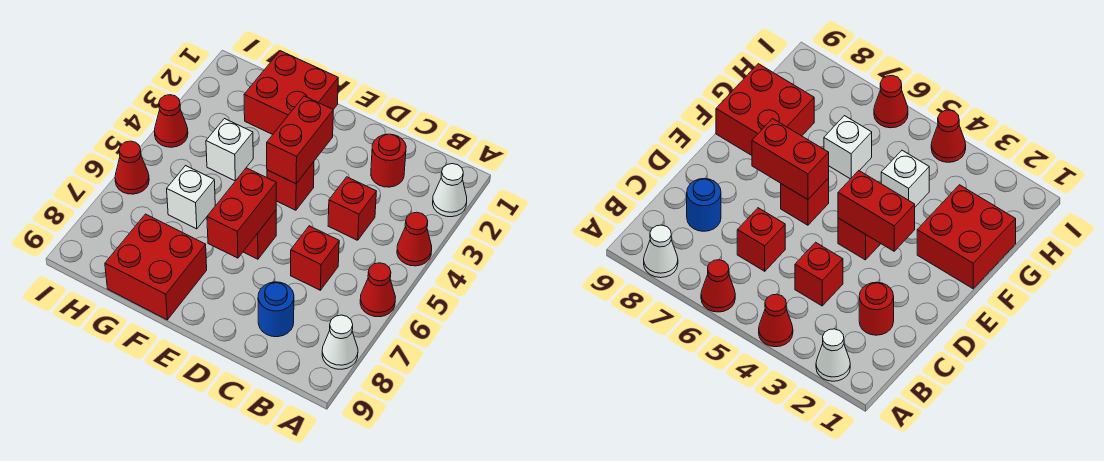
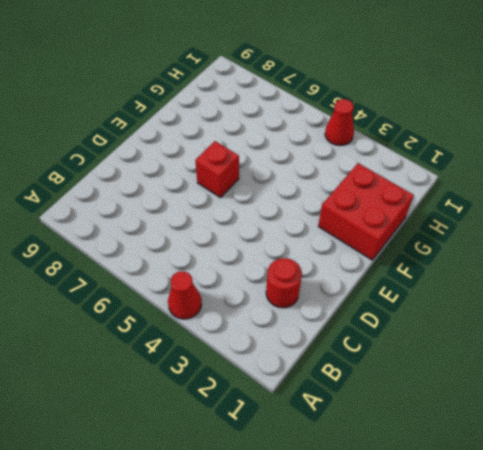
none -> white 1x1 cone [433,164,467,217]
none -> red 1x1 cone [360,263,396,317]
none -> white 1x1 cone [322,315,358,369]

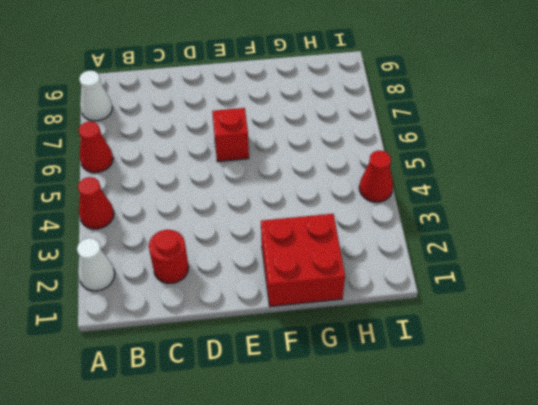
none -> red 1x1 brick [328,177,377,240]
none -> red 1x1 brick [291,226,339,290]
none -> blue 1x1 round brick [258,282,294,337]

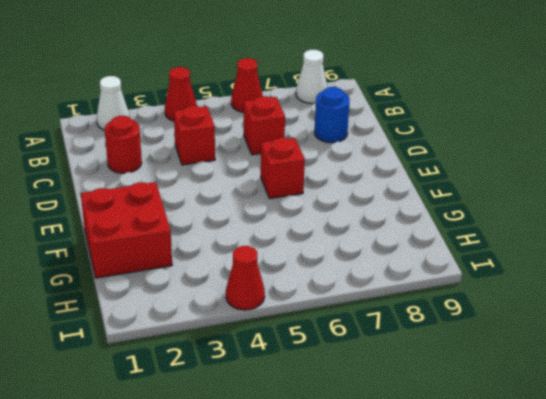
none -> red 1x1 brick [267,162,314,210]
none -> red 2x2 brick [105,214,207,320]
none -> white 1x1 brick [206,119,253,181]

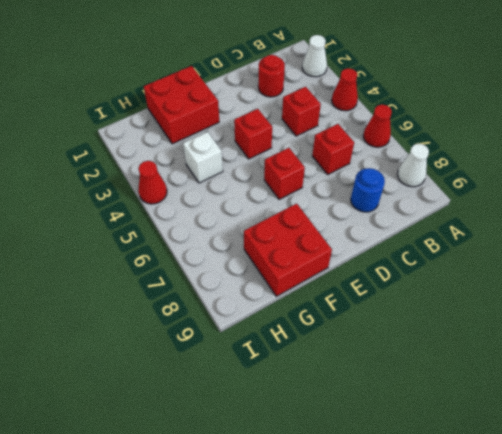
none -> white 1x1 brick [167,166,215,229]
none -> red 1x1 cone [115,141,149,194]
none -> red 1x2 brick [267,96,333,184]

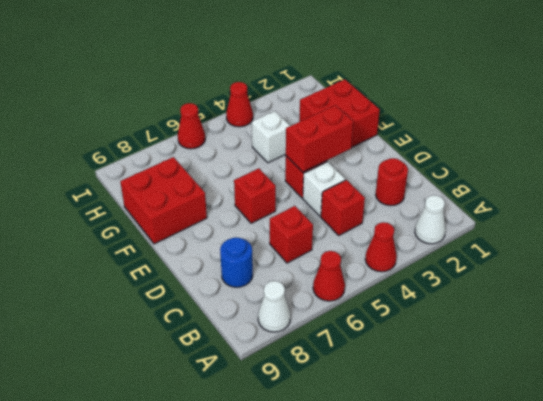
white 1x1 brick [303,162,345,216] -> white 1x1 brick moved to [167,166,215,229]
none -> red 1x2 brick [207,168,276,258]

